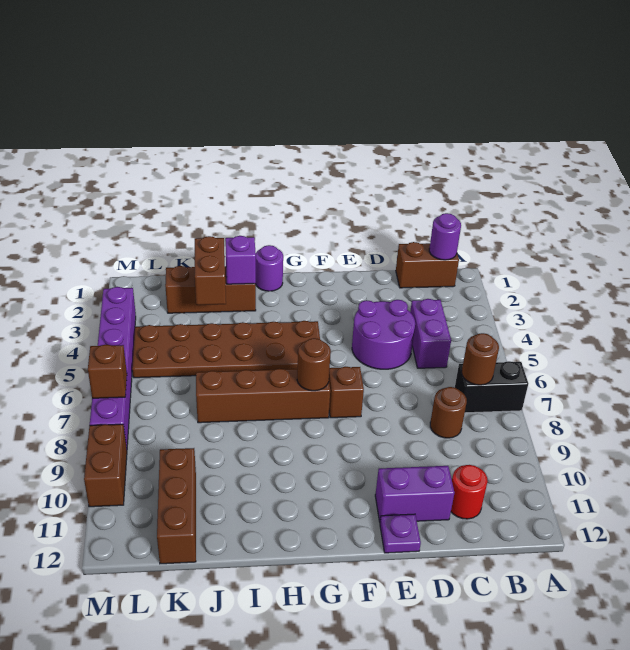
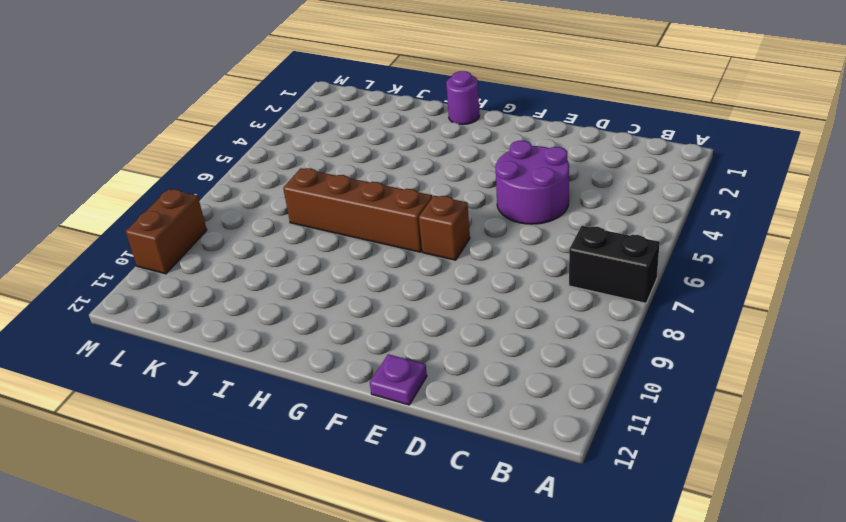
none -> brown 1x2 brick [396,242,459,288]
none -> purple 1x2 brick [410,299,451,368]
none -> brown 1x1 round brick [430,387,467,438]

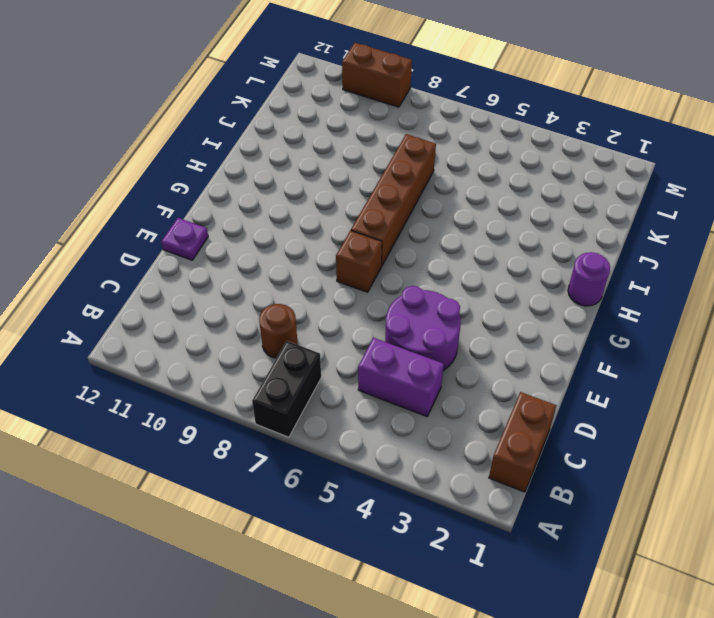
none -> red 1x1 round brick [451,465,488,519]
none -> purple 1x2 brick [375,466,454,522]
none -> brown 2x6 plate [132,321,320,378]

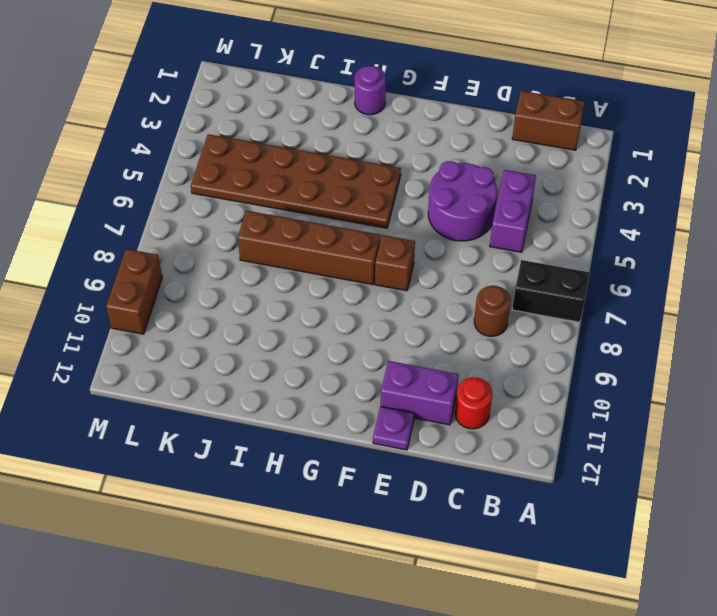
none -> brown 1x3 brick [165,266,256,313]
none -> brown 1x3 brick [157,448,196,564]
none -> purple 1x6 brick [90,287,136,447]

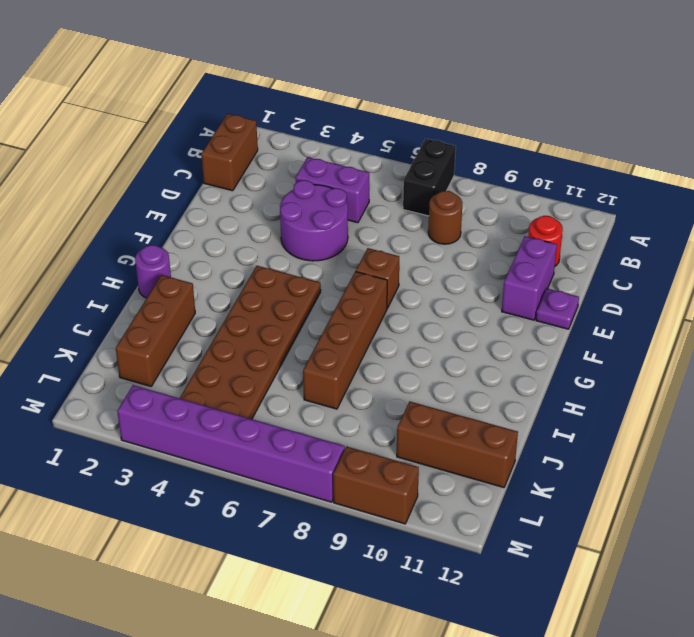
none -> purple 1x1 round brick [429,213,461,260]
none -> brown 1x1 round brick [462,333,499,385]
none -> brown 1x1 round brick [297,338,331,391]

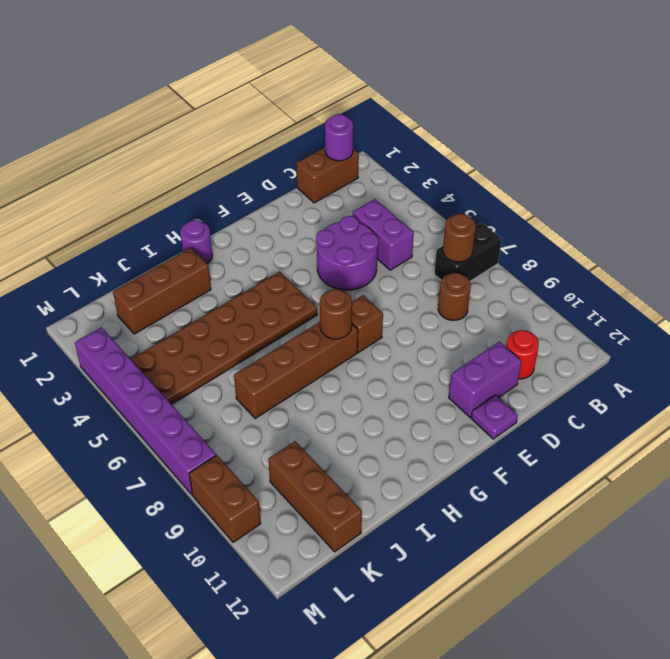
none -> purple 1x1 brick [225,236,256,284]
none -> brown 1x2 brick [195,236,226,305]
none -> brown 1x1 brick [88,345,127,398]

